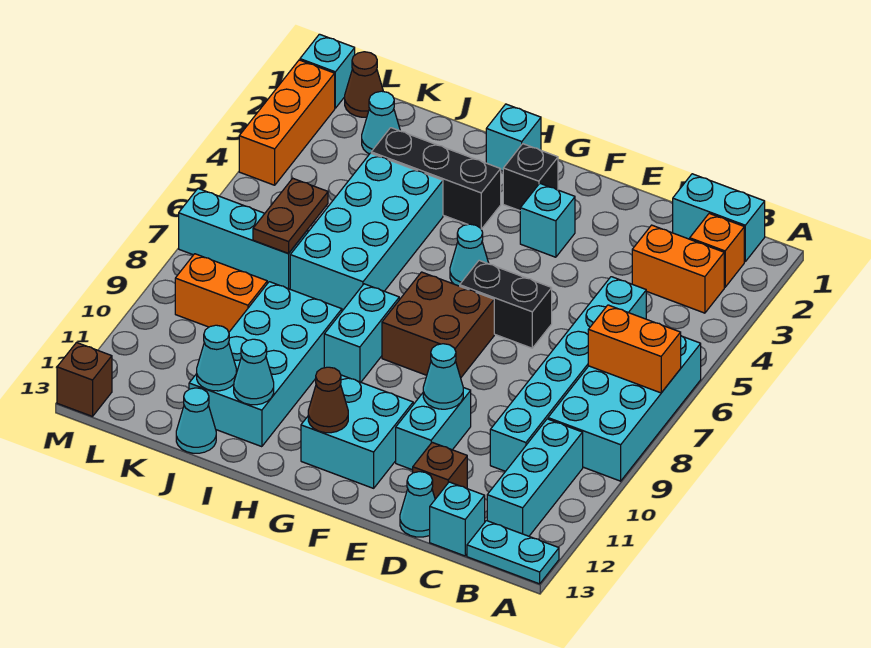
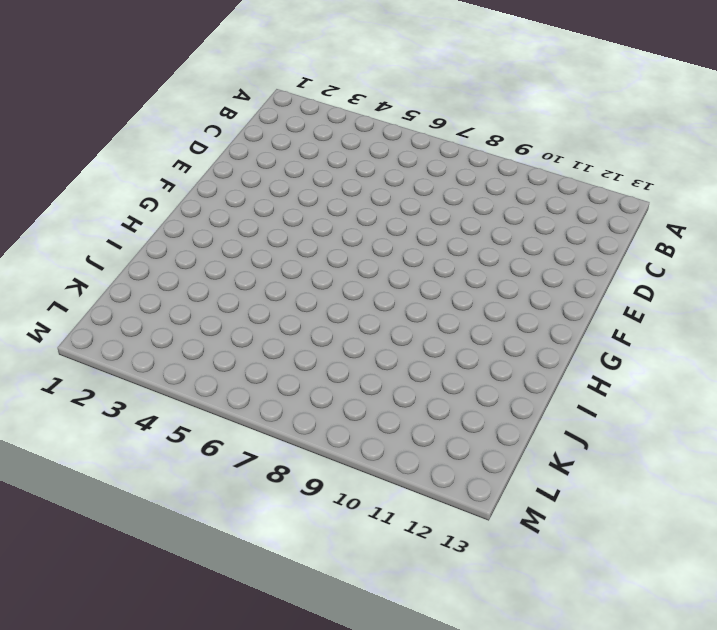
none -> cyan 2x4 brick [548,336,701,481]
none -> cyan 1x2 plate [467,521,559,584]
none -> cyan 1x2 brick [673,174,765,262]
none -> orange 1x1 brick [690,214,744,287]

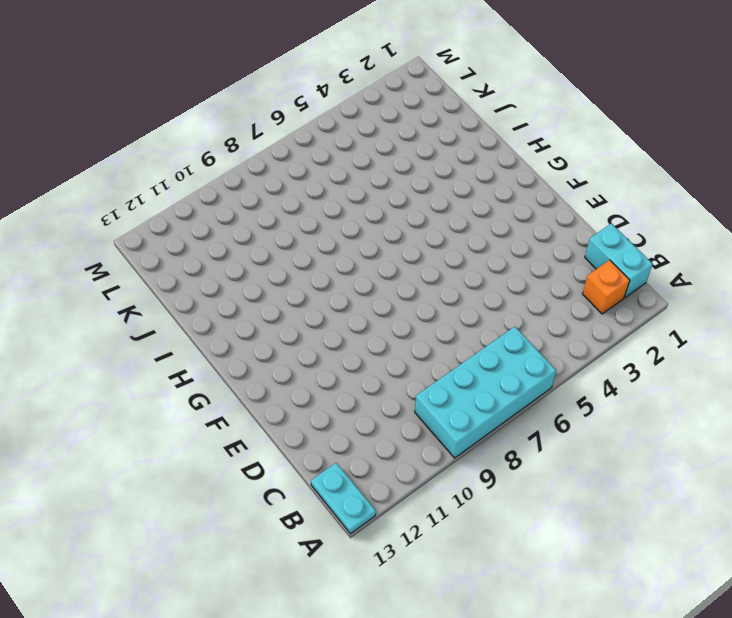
none -> orange 1x2 brick [632,225,724,313]
none -> cyan 1x3 brick [487,419,583,536]
none -> cyan 1x6 brick [490,277,646,471]
none -> cyan 1x1 brick [430,482,485,556]

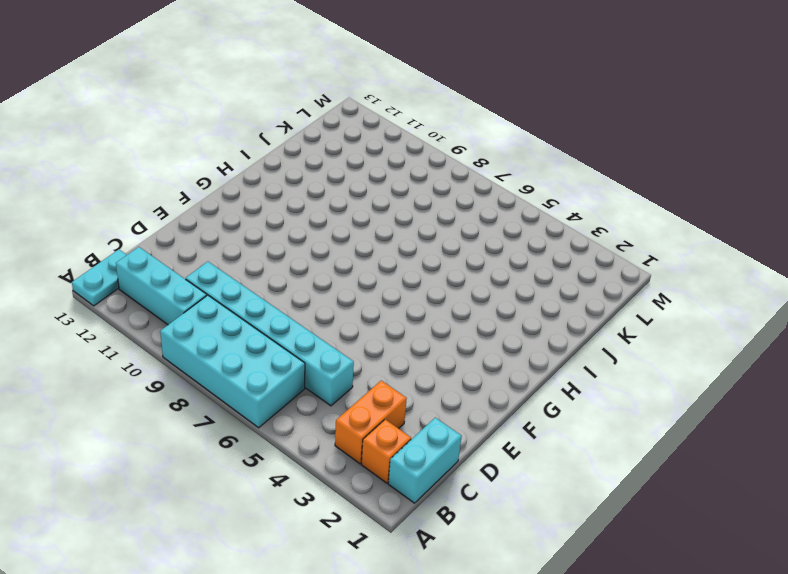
none -> cyan 1x1 brick [430,482,485,556]
none -> brown 1x1 brick [413,442,467,499]
none -> cyan 1x1 cone [400,472,435,537]
none -> black 1x2 brick [460,260,552,348]

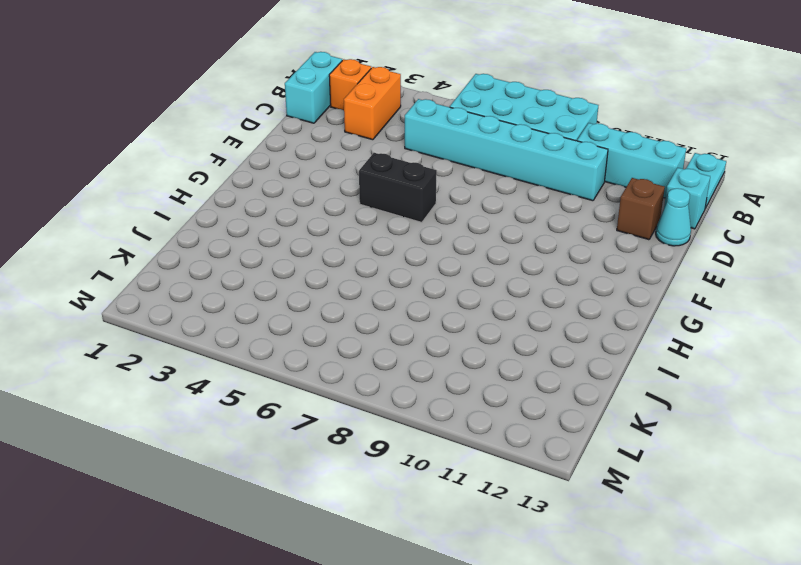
black 1x2 brick [359,153,437,222] -> black 1x2 brick turned to [460,260,552,348]
none -> cyan 1x2 brick [396,388,471,470]
none -> cyan 1x1 brick [520,184,575,257]
none -> brown 2x2 brick [382,272,494,378]
none -> cyan 2x2 brick [301,375,413,488]

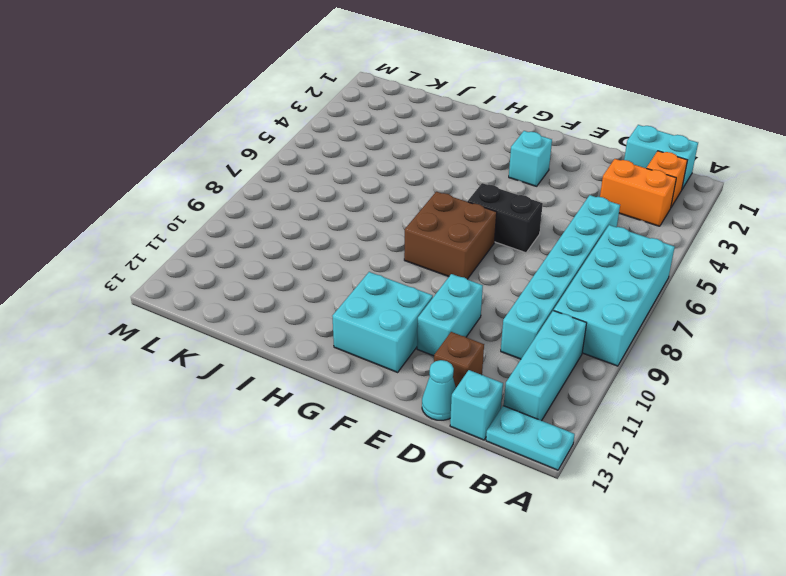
none -> black 1x1 brick [503,144,558,211]
none -> cyan 1x1 cone [450,224,489,286]
none -> cyan 1x1 brick [486,104,541,171]
none -> black 1x3 brick [371,128,501,229]

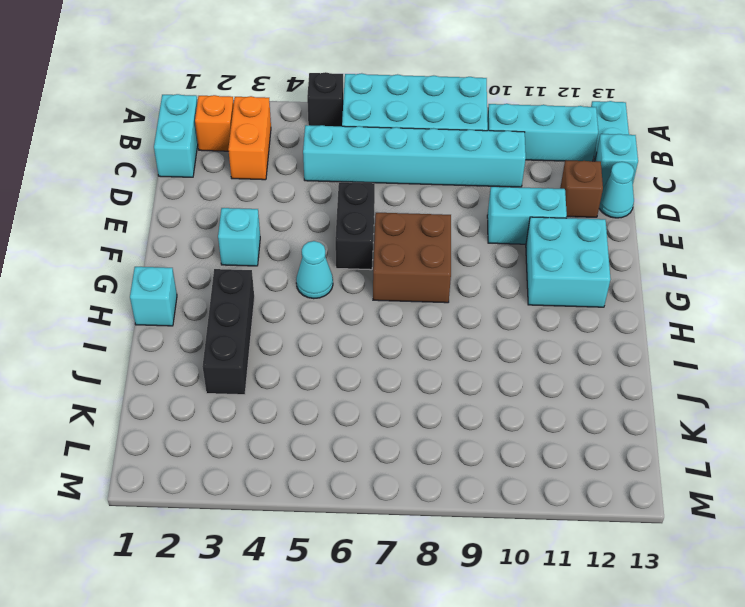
black 1x1 brick [307,72,343,126] -> black 1x1 brick moved to [503,144,558,211]
none -> cyan 1x2 brick [324,284,399,382]
none -> cyan 2x4 brick [290,153,443,311]
none -> cyan 2x4 brick [189,282,342,447]
none -> cyan 1x1 cone [176,388,216,453]

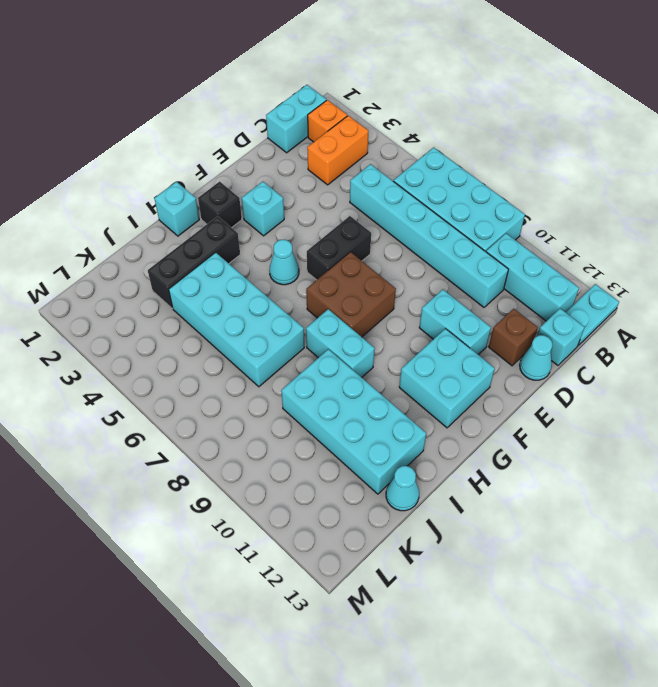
none -> cyan 1x1 cone [362,91,400,154]
none -> cyan 1x3 brick [179,189,308,289]
none -> orange 1x2 brick [175,254,267,332]
none -> brown 1x1 cone [345,52,383,117]

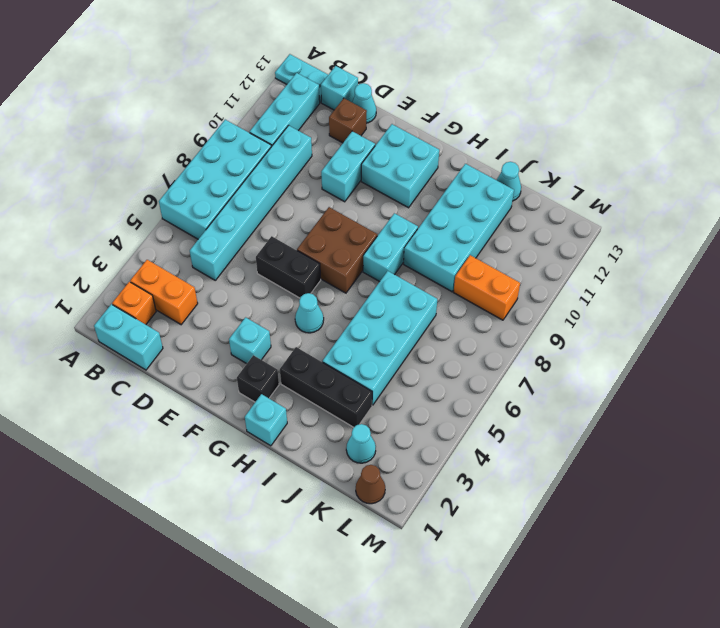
none -> cyan 1x3 brick [179,189,308,289]
none -> cyan 1x1 brick [300,34,355,108]
none -> orange 1x3 brick [239,60,335,185]
none -> brown 1x1 brick [57,343,112,416]

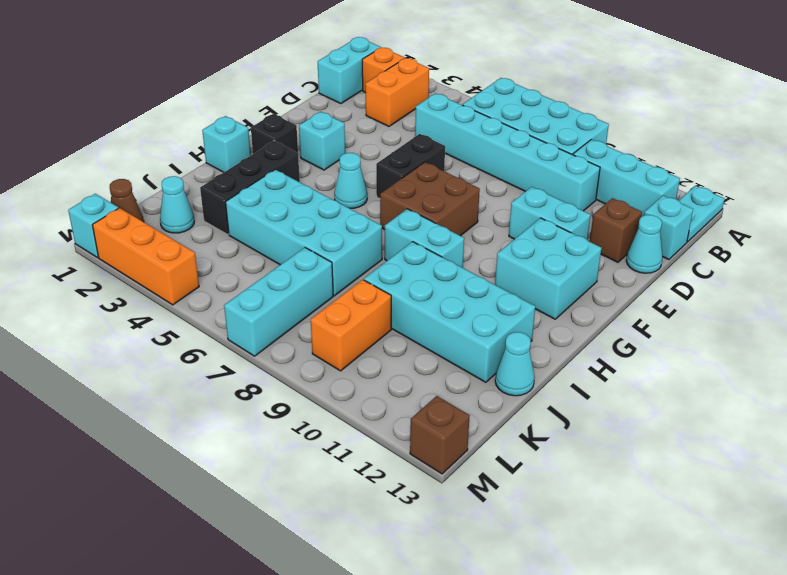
none -> orange 1x2 brick [588,305,681,393]
none -> cyan 1x1 cone [423,344,463,409]
none -> brown 1x1 cone [308,367,348,433]
none -> cyan 1x1 cone [234,339,274,405]

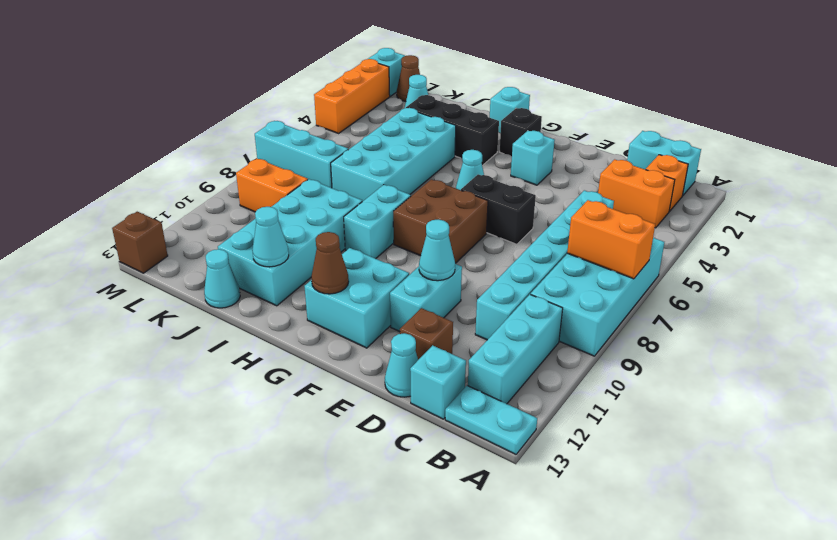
none -> cyan 1x1 cone [197,325,237,391]
none -> brown 1x2 plate [253,178,328,254]

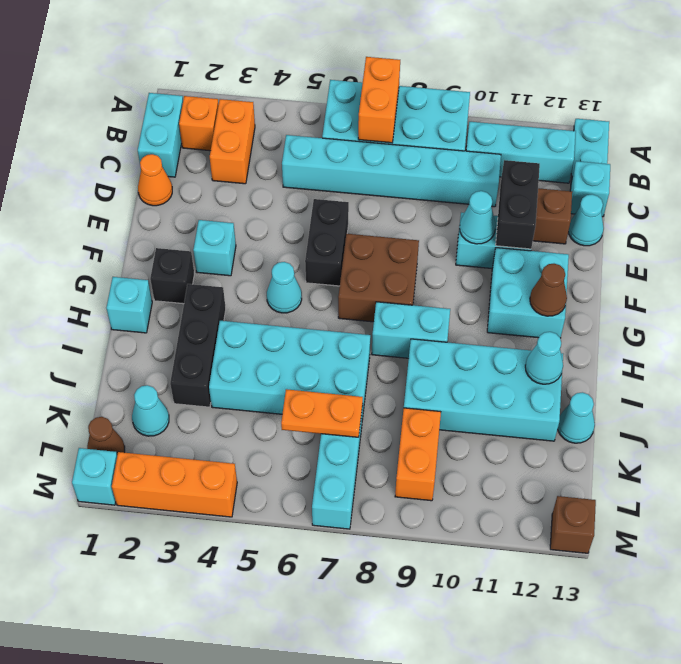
orange 1x1 cone [138,154,172,206] -> none
black 1x2 brick [496,160,540,249] -> none
orange 1x2 plate [281,389,363,437] -> brown 1x2 plate [253,178,328,254]
none -> cyan 1x1 cone [197,325,237,391]

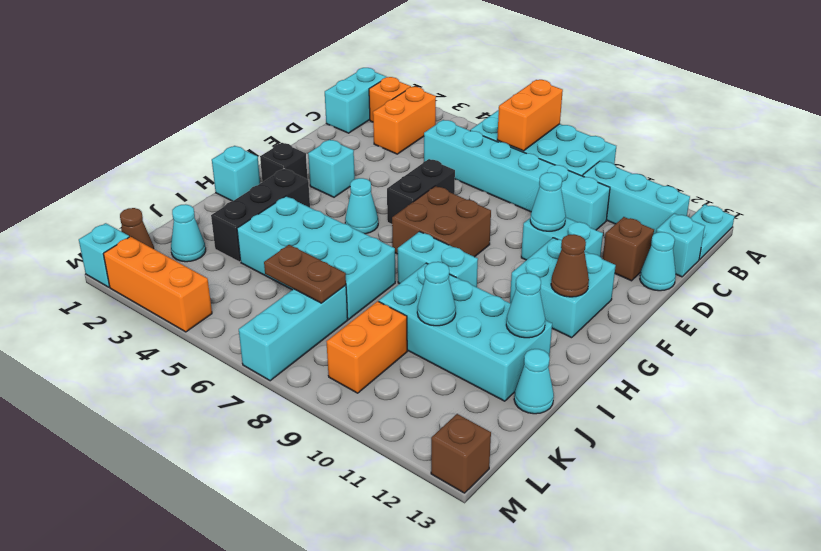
cyan 1x1 cone [417,262,456,326] -> cyan 1x1 cone moved to [197,325,237,391]

